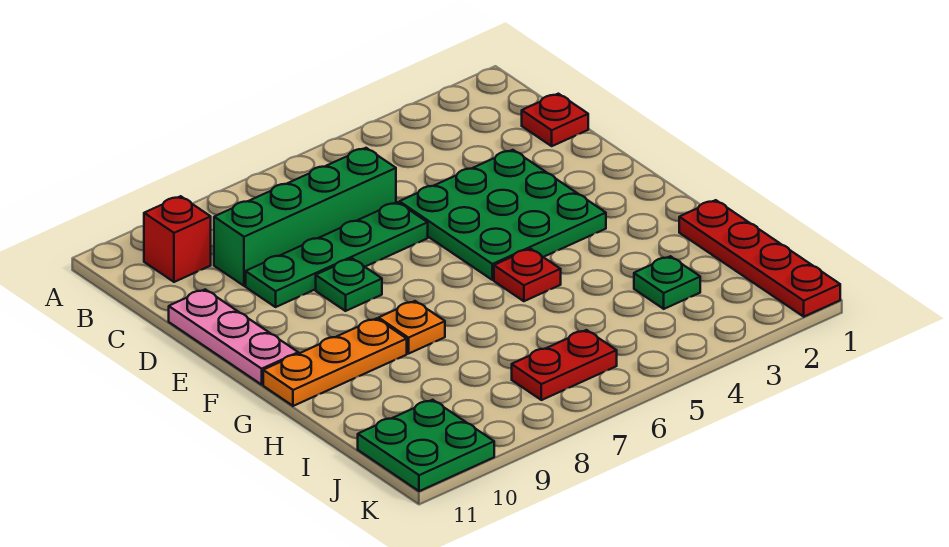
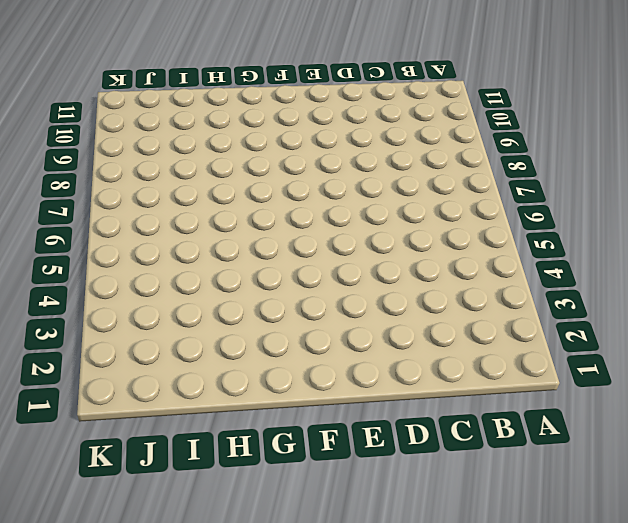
none -> red 1x1 brick [144,196,211,282]
none -> red 1x1 plate [522,94,588,146]
none -> green 1x4 brick [214,148,396,286]

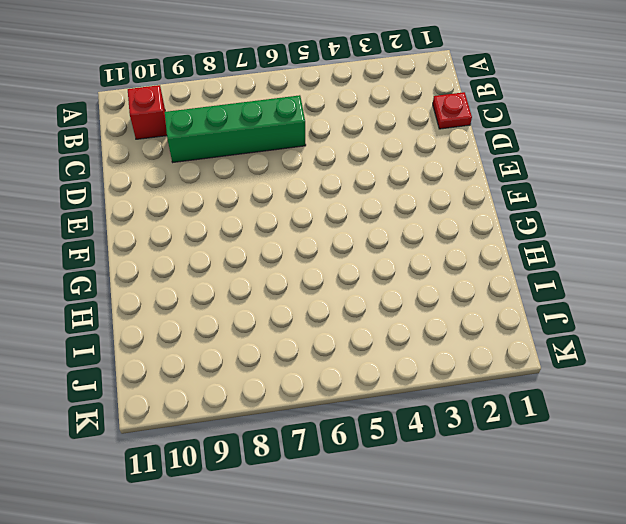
none -> green 3x3 plate [399,150,606,280]
none -> green 1x4 plate [246,202,428,307]
none -> pink 1x3 plate [169,289,298,385]

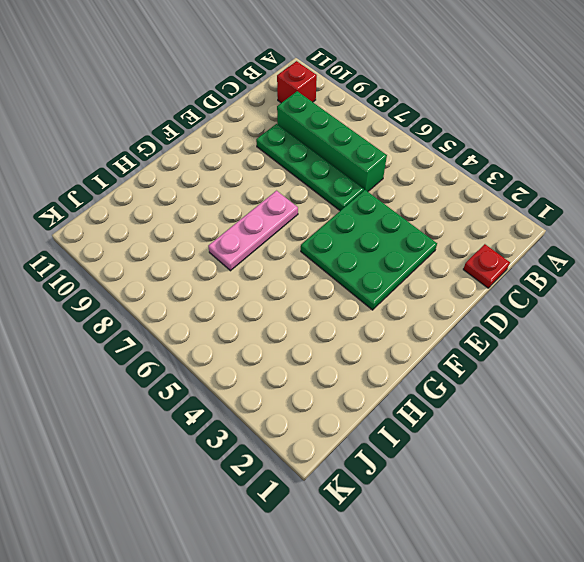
pink 1x3 plate [208,191,298,271] -> pink 1x3 plate moved to [169,289,298,385]
none -> green 1x1 plate [316,258,382,311]
none -> red 1x1 plate [494,249,561,301]
none -> orange 1x1 plate [379,301,445,354]

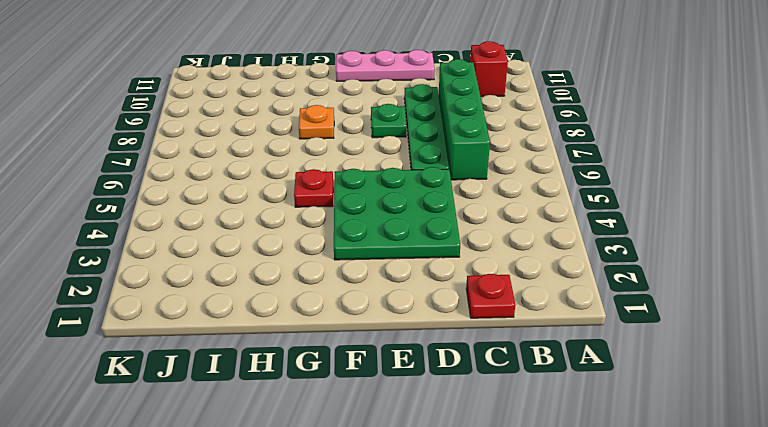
none -> orange 1x3 plate [263,318,407,406]
none -> red 1x4 plate [679,200,840,317]
none -> green 1x1 plate [634,256,700,309]

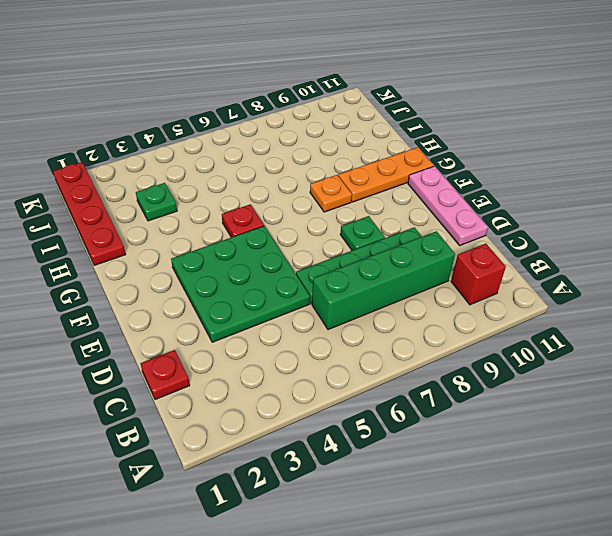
none -> red 1x2 plate [512,330,617,400]
none -> green 2x2 plate [358,400,494,491]

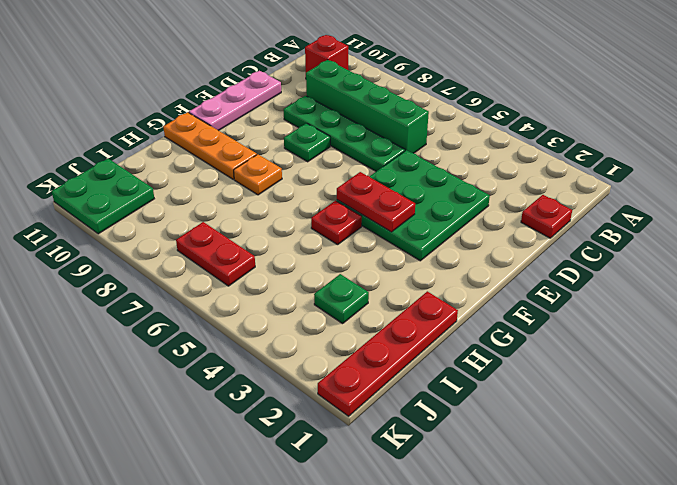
red 1x2 plate [337,172,415,232] -> none

